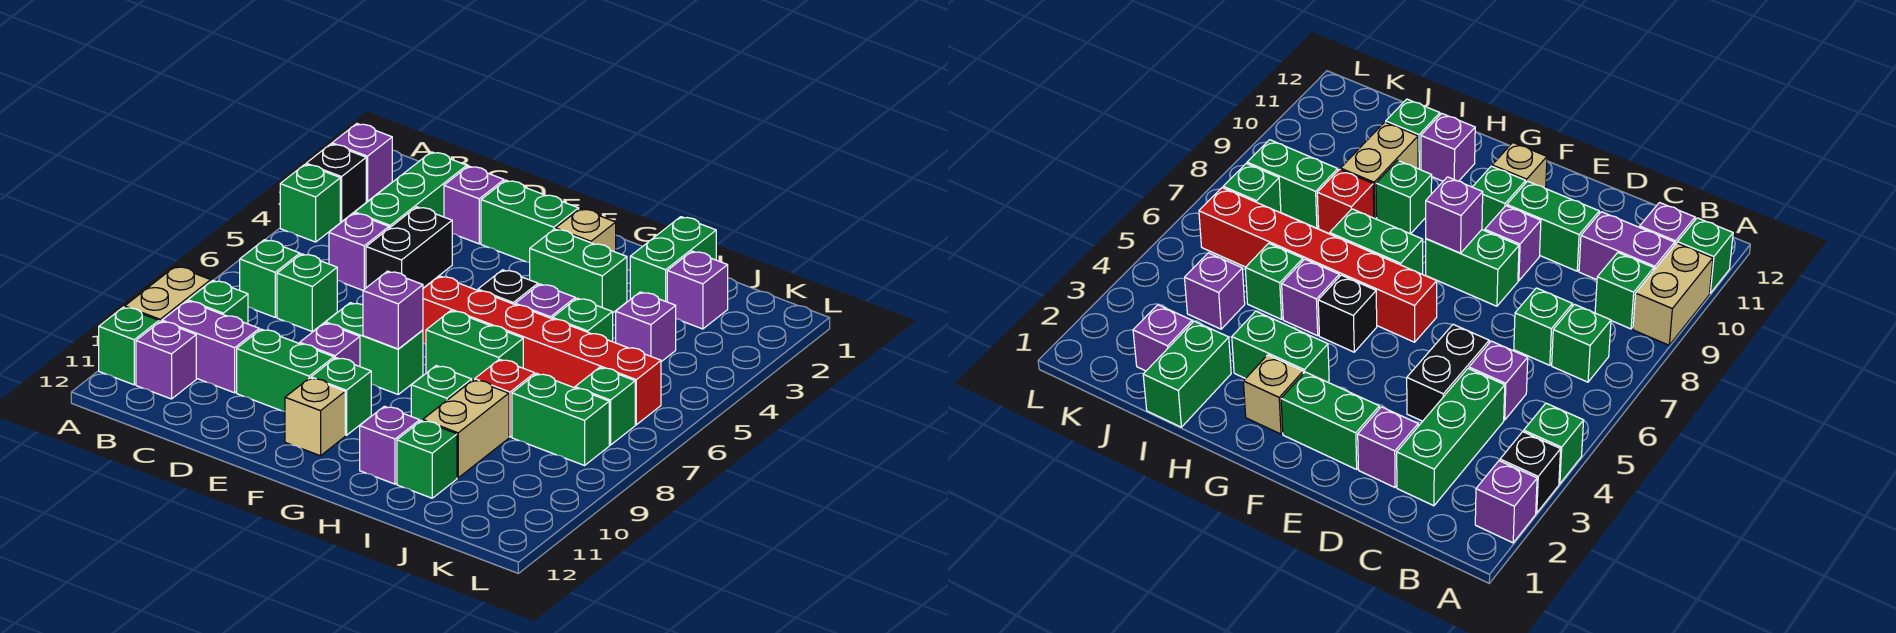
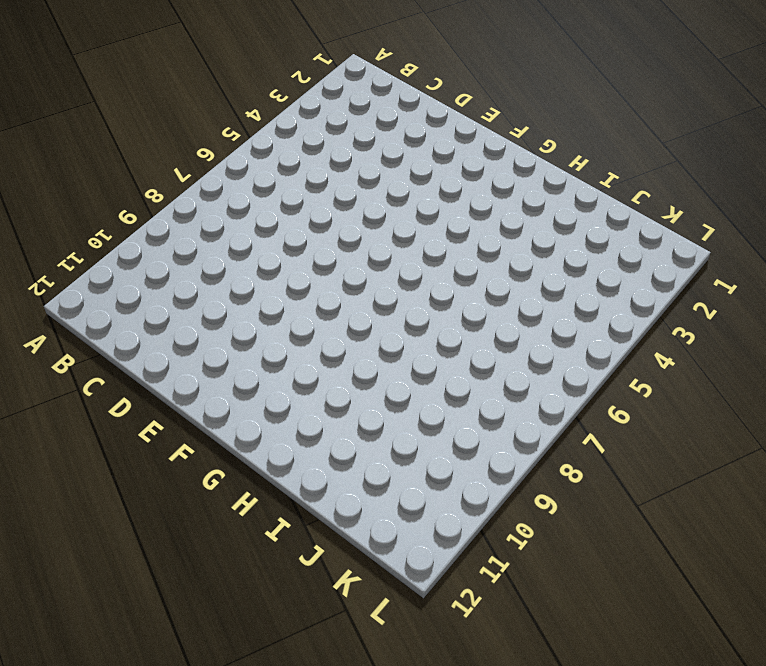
none -> purple 1x1 brick [332,124,392,201]
none -> black 1x1 brick [306,144,366,222]
none -> green 1x1 brick [280,164,340,242]
none -> tan 1x2 brick [125,266,211,322]

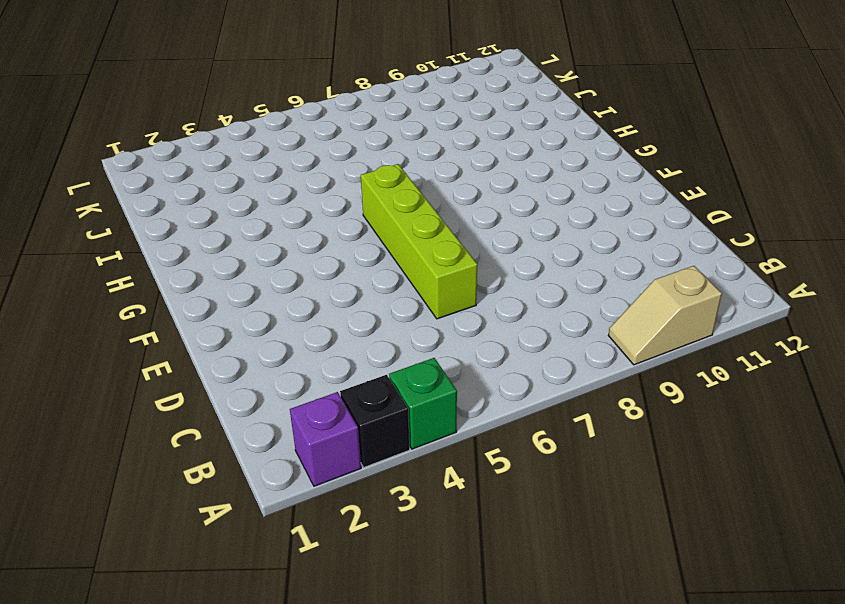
tan 1x2 slope [608,266,722,365] -> tan 1x2 brick [125,266,211,322]
lime 1x4 brick [361,164,477,319] -> red 1x6 brick [423,276,661,425]
none -> green 1x1 brick [99,307,159,385]
none -> green 1x1 brick [240,240,300,317]
none -> green 1x1 brick [188,280,248,324]
none -> purple 1x2 brick [162,301,259,393]

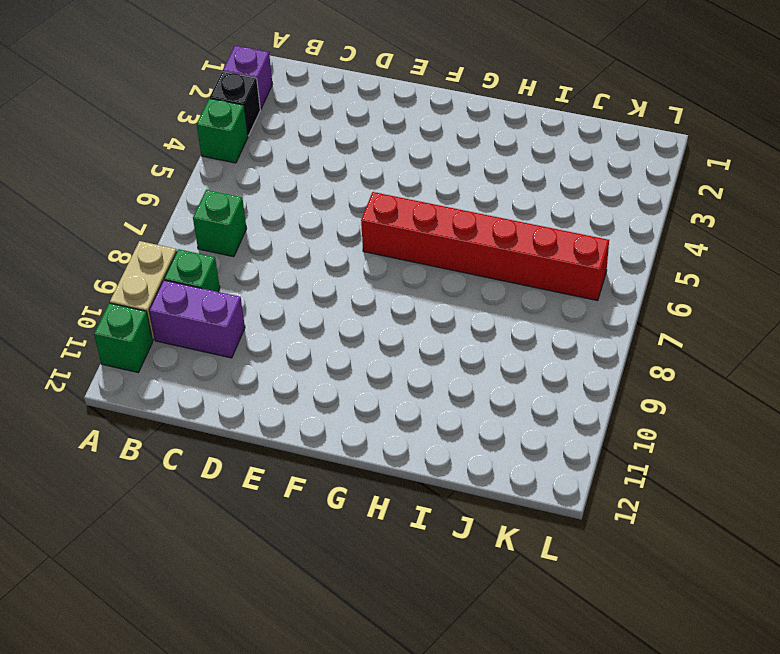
none -> purple 1x1 brick [136,321,196,399]
none -> green 1x3 brick [355,152,467,228]
none -> purple 1x1 brick [329,213,389,290]
none -> green 1x1 brick [277,254,337,332]

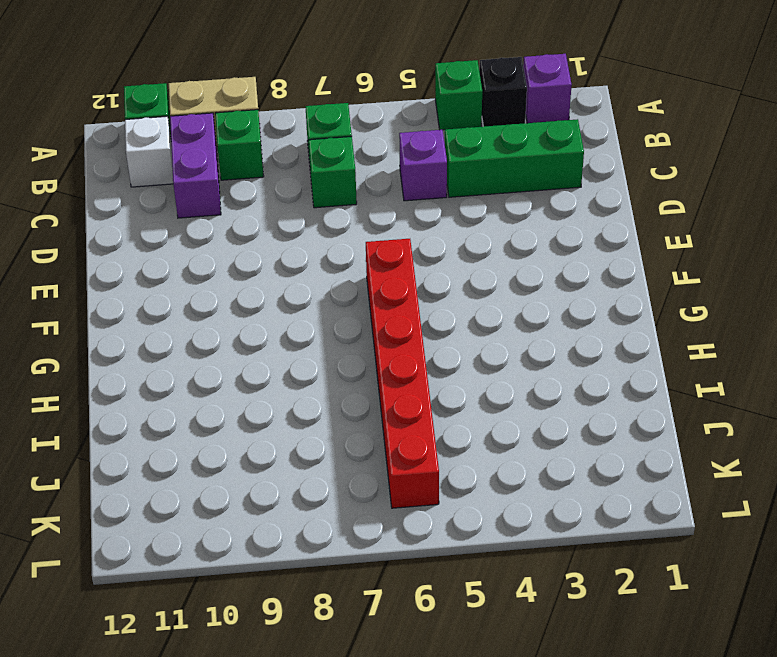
white 1x1 brick [125,116,173,187] -> purple 1x1 brick [136,321,196,399]
none -> purple 1x1 brick [444,166,504,244]
none -> black 1x2 brick [366,207,452,288]
none -> green 1x2 brick [237,329,334,411]
none -> green 1x2 brick [481,180,579,262]

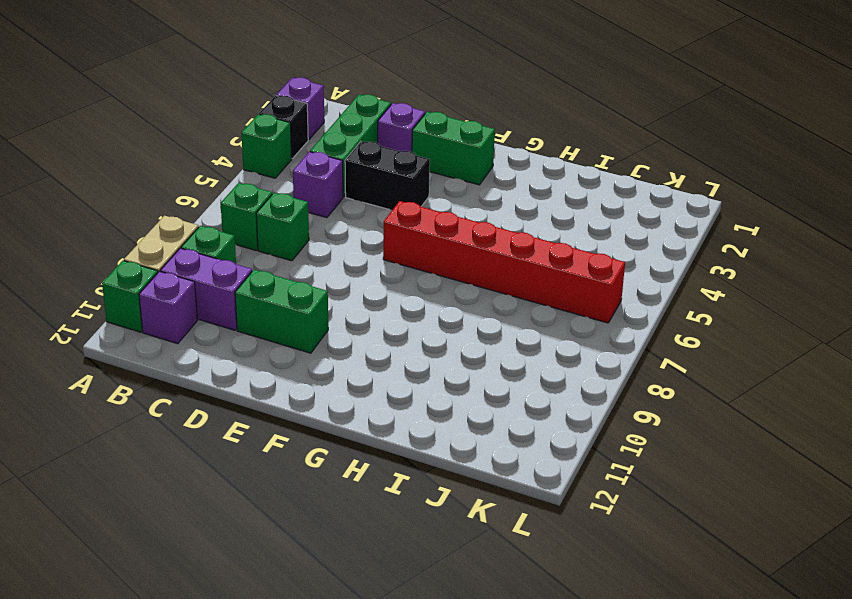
black 1x2 brick [345,141,430,210] -> black 1x2 brick turned to [366,207,452,288]
none -> green 1x2 brick [326,303,423,394]
none -> purple 1x1 brick [300,323,360,367]
none -> green 1x1 brick [311,358,371,435]
none -> tan 1x1 brick [285,378,345,456]

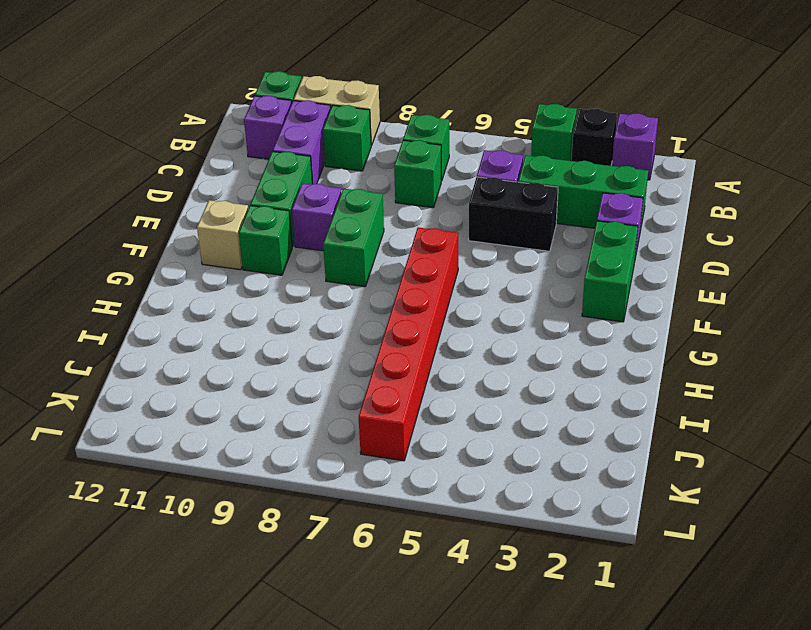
none -> tan 1x1 brick [556,209,616,252]
none -> green 1x2 brick [530,229,627,312]
none -> black 1x1 brick [478,270,538,304]
none -> green 1x2 brick [426,311,523,380]

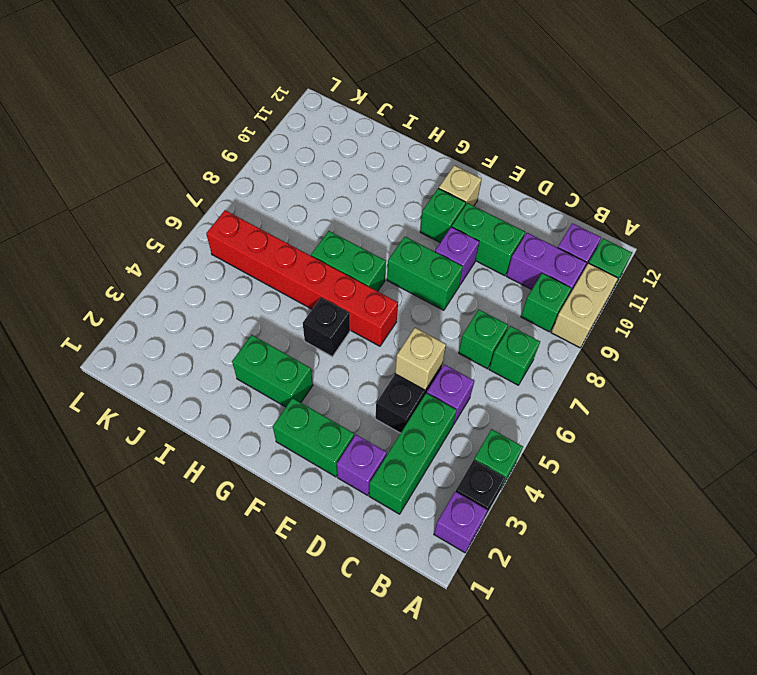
tan 1x1 brick [395,328,446,390] -> tan 1x1 brick moved to [556,209,616,252]
none -> purple 1x1 brick [515,284,575,319]
none -> green 1x1 brick [411,366,472,421]
none -> purple 1x1 brick [360,406,420,484]
none -> green 1x2 brick [630,217,716,302]

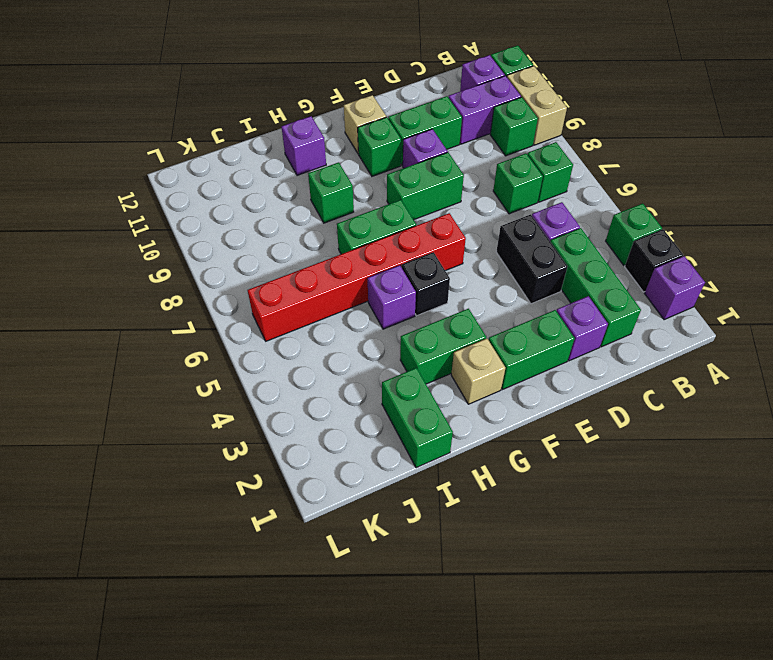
none -> green 1x1 brick [552,298,613,342]
none -> red 1x1 brick [475,359,535,437]
none -> tan 1x2 brick [423,380,509,478]
none -> green 1x1 brick [397,421,457,498]

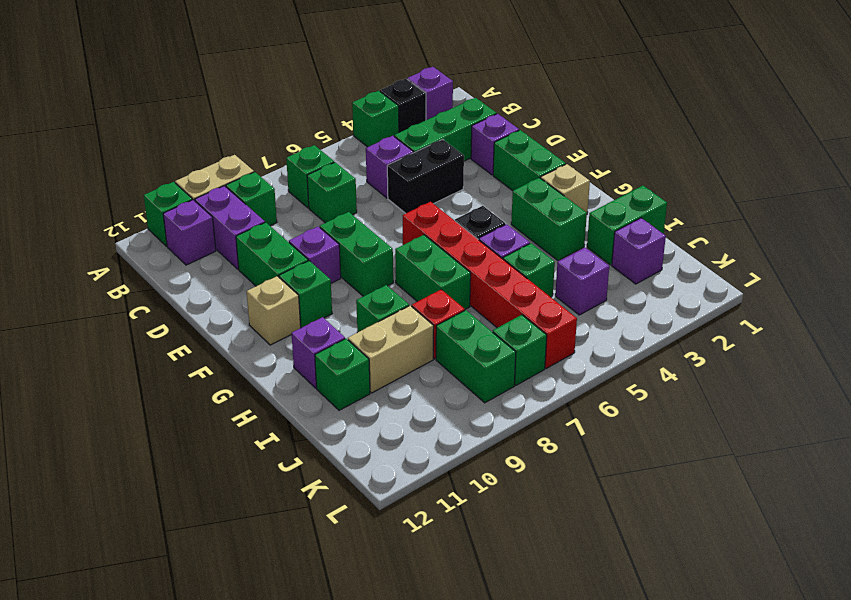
none -> purple 1x1 brick [363,271,423,349]

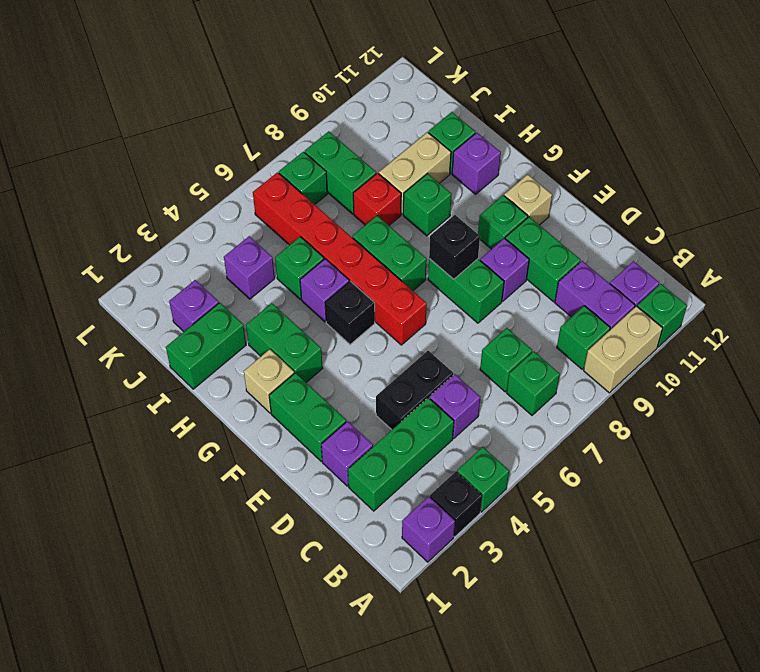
black 1x1 brick [429,215,480,279] -> purple 1x1 brick [363,271,423,349]

